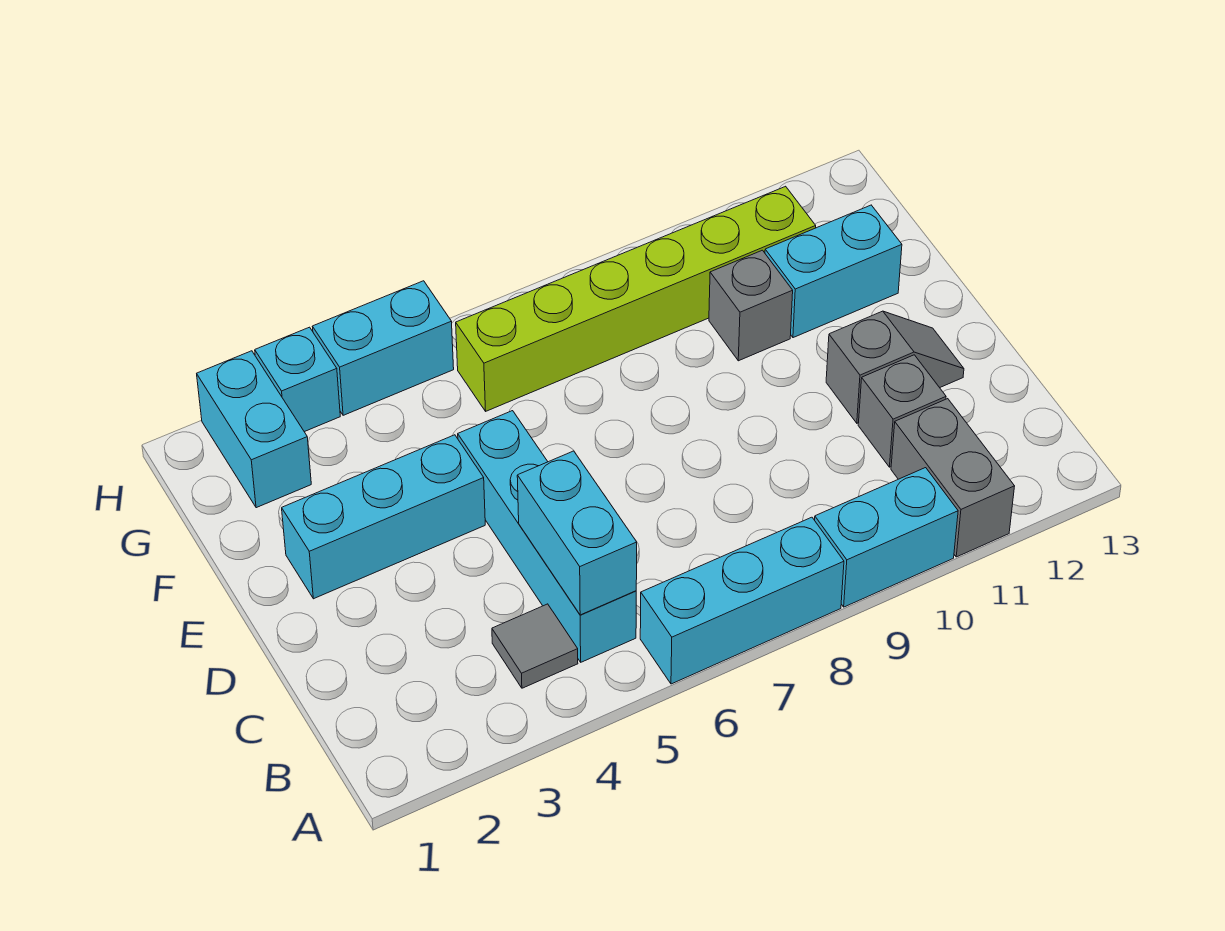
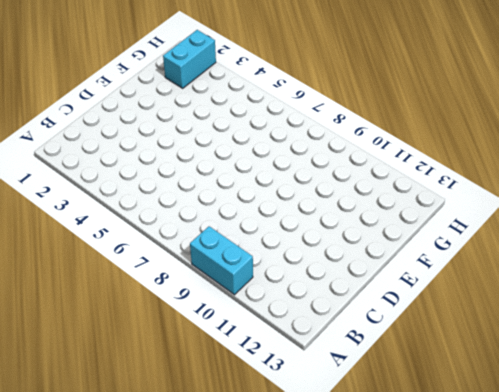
none -> cyan 1x3 brick [640,517,844,684]
none -> grey 1x2 brick [891,399,1015,557]
none -> grey 1x1 tile [492,604,578,688]

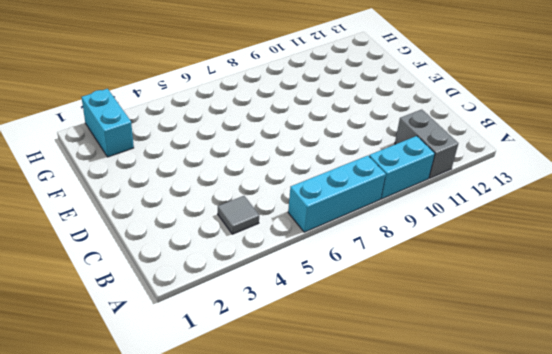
none -> cyan 1x4 brick [458,411,636,662]
none -> grey 1x1 brick [858,355,946,467]
none -> grey 1x2 slope [826,311,964,423]

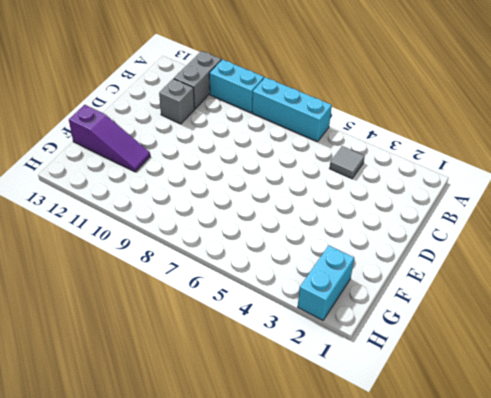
purple 1x3 slope [69,105,150,172] -> cyan 1x2 brick [765,205,902,338]
none -> cyan 1x4 brick [458,411,636,662]
none -> grey 1x2 slope [826,311,964,423]
none -> cyan 1x3 brick [282,435,485,599]

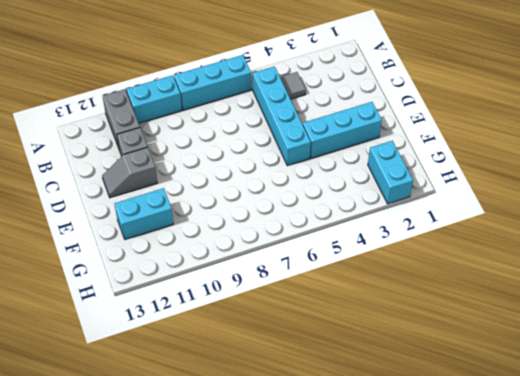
none -> grey 1x1 brick [709,250,793,361]
none -> lime 1x6 brick [456,186,816,411]
none -> cyan 1x1 brick [255,327,340,432]

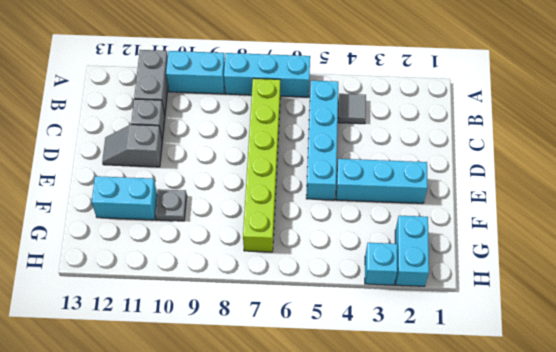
lime 1x6 brick [243,78,280,252] -> lime 1x6 brick turned to [456,186,816,411]
grey 1x1 plate [155,189,187,221] -> grey 1x1 brick [709,250,793,361]
none -> cyan 1x2 brick [312,281,454,415]
none -> cyan 1x2 brick [517,451,637,615]

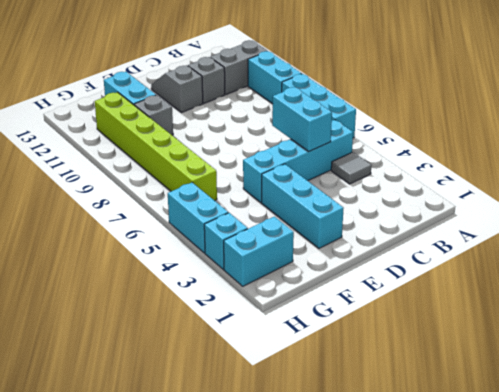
cyan 1x2 brick [272,87,332,151] -> cyan 1x2 brick turned to [517,451,637,615]

